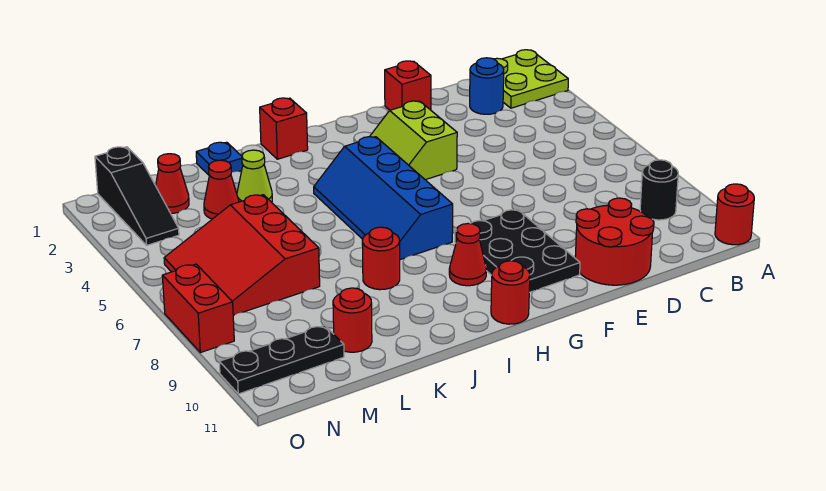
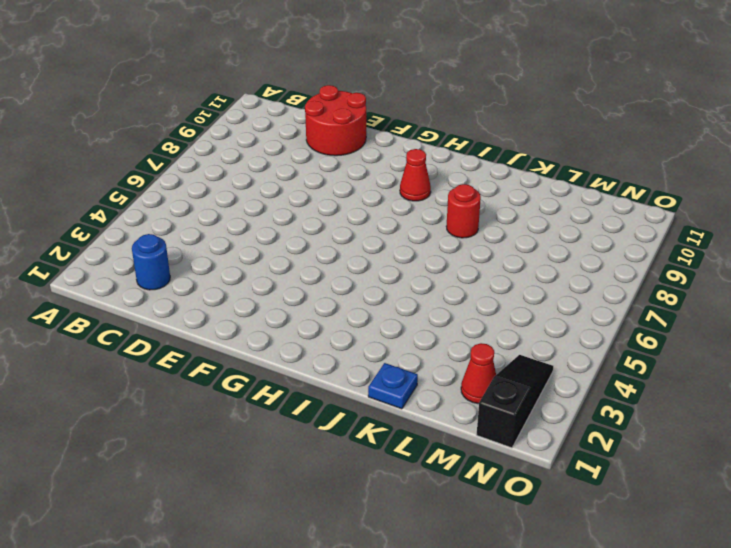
none -> lime 2x2 plate [494,50,568,108]
none -> red 1x1 round brick [715,184,754,245]
none -> black 1x1 round brick [640,160,678,220]

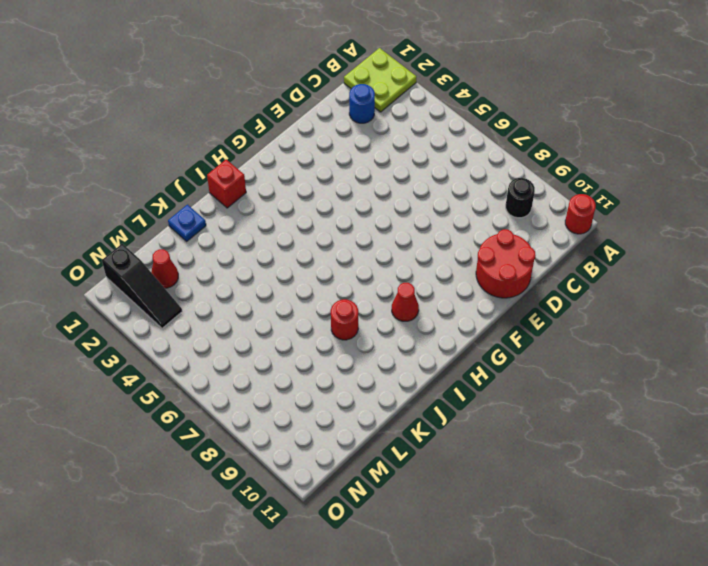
none -> red 1x1 brick [385,61,431,110]
none -> lime 2x2 slope [370,101,457,180]
none -> black 2x3 plate [455,209,580,292]

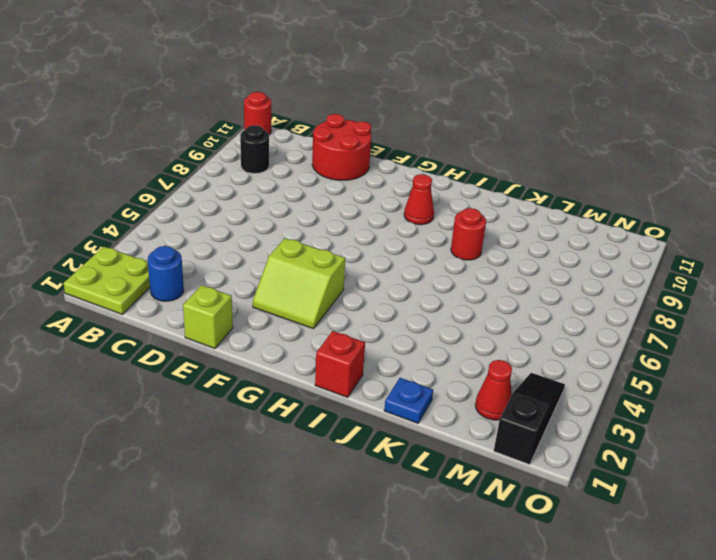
lime 1x1 brick [183,285,233,349] -> red 1x1 brick [385,61,431,110]
lime 2x2 slope [253,238,345,329] -> lime 2x2 slope turned to [370,101,457,180]
none -> black 2x3 plate [455,209,580,292]
none -> blue 2x4 slope [314,137,453,260]
none -> red 1x1 round brick [491,261,530,324]

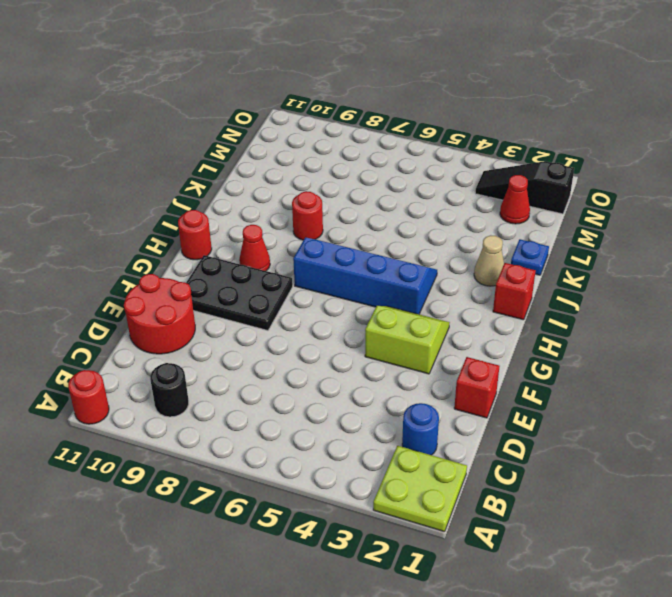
tan 1x1 cone [474,235,504,286] -> none
none -> lime 1x1 cone [237,150,272,202]
none -> red 1x1 cone [204,160,239,219]
none -> red 3x3 slope [164,195,320,315]

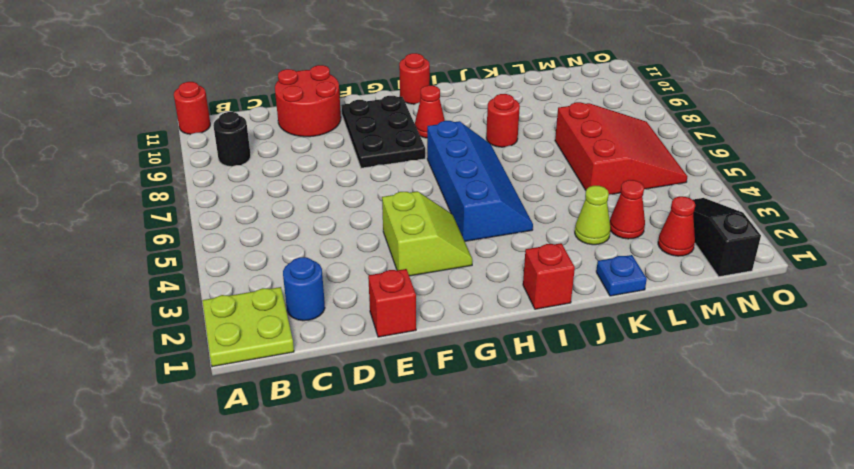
none -> red 1x1 round brick [333,288,372,352]
none -> black 1x3 plate [219,325,344,394]
none -> red 1x2 brick [162,264,234,353]

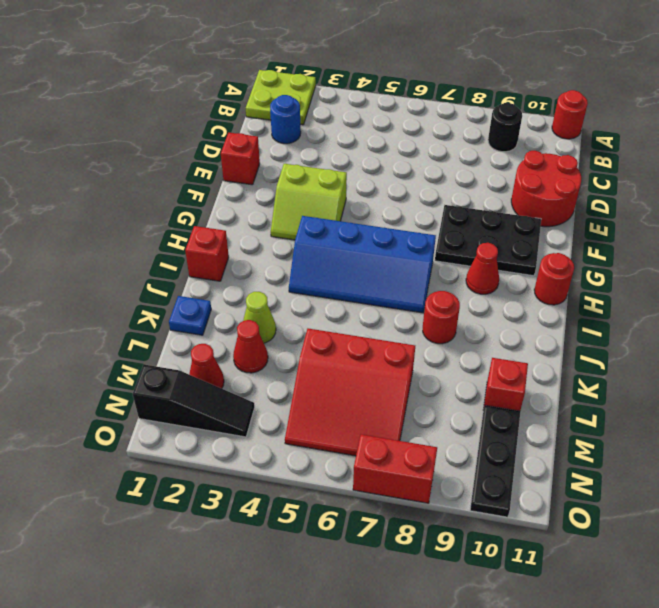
red 1x1 brick [484,358,528,411] -> red 1x1 round brick [333,288,372,352]

